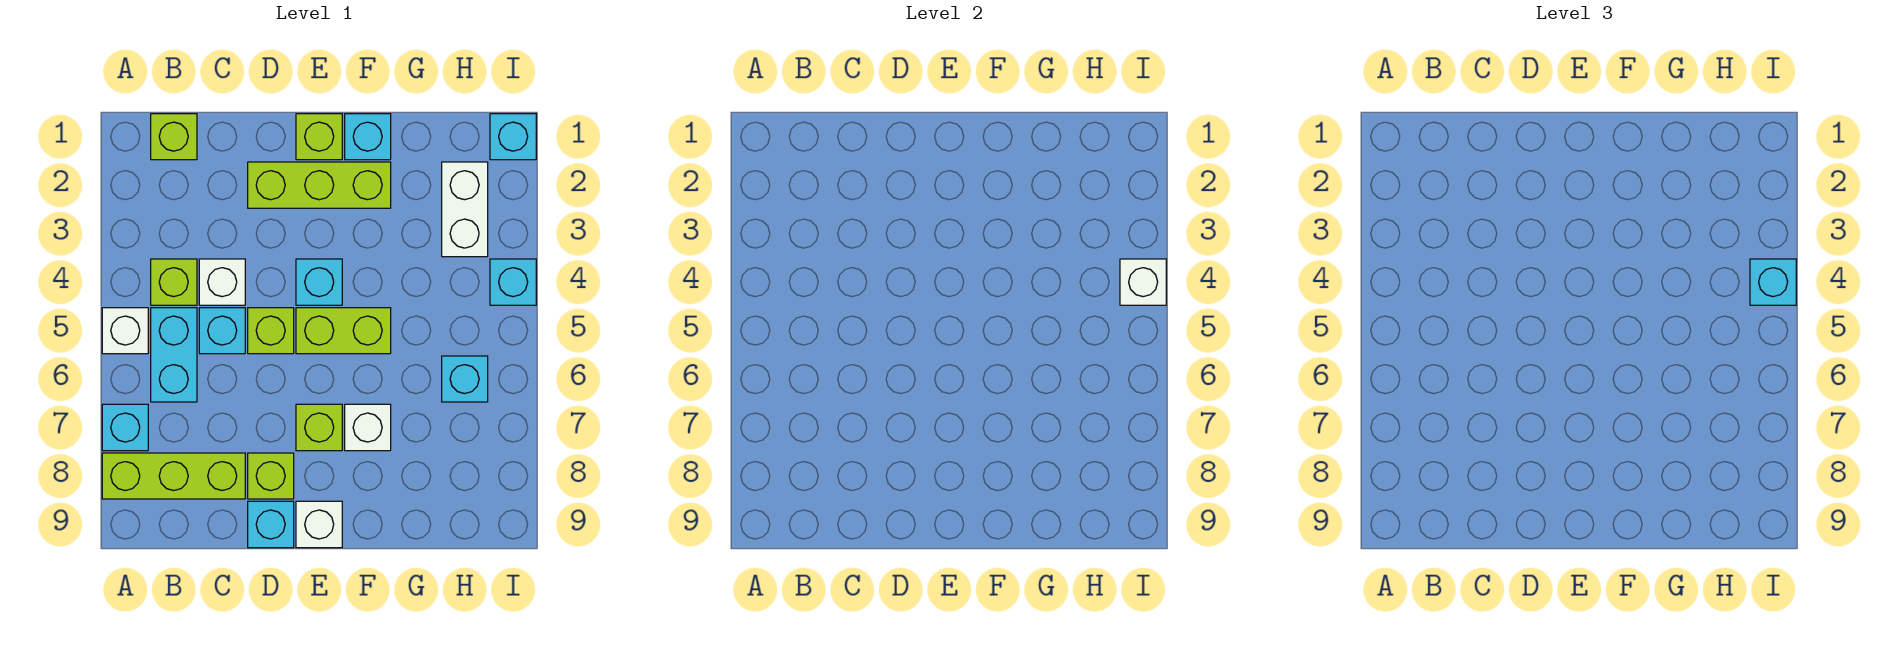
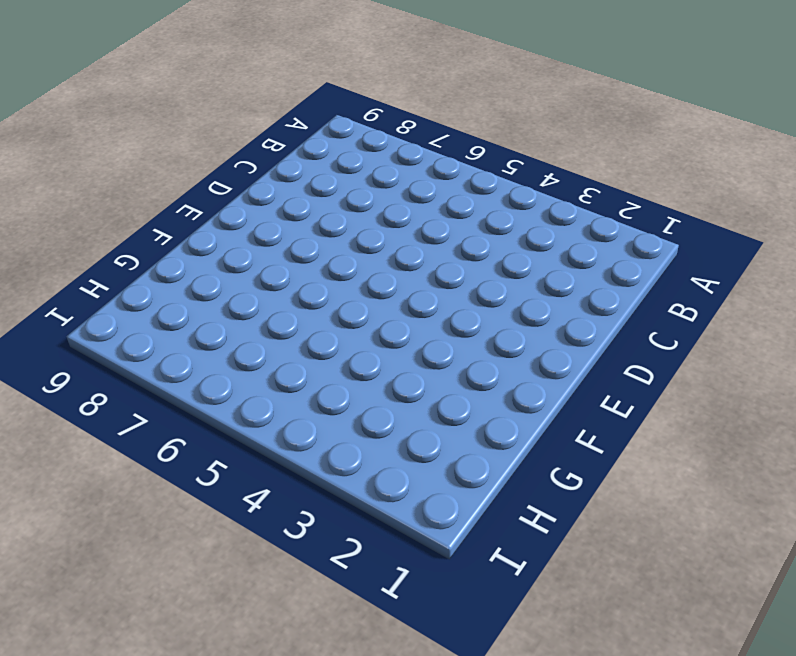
none -> white 1x1 brick [102,308,148,354]
none -> cyan 1x1 brick [102,404,148,451]
none -> lime 1x3 brick [102,453,245,499]

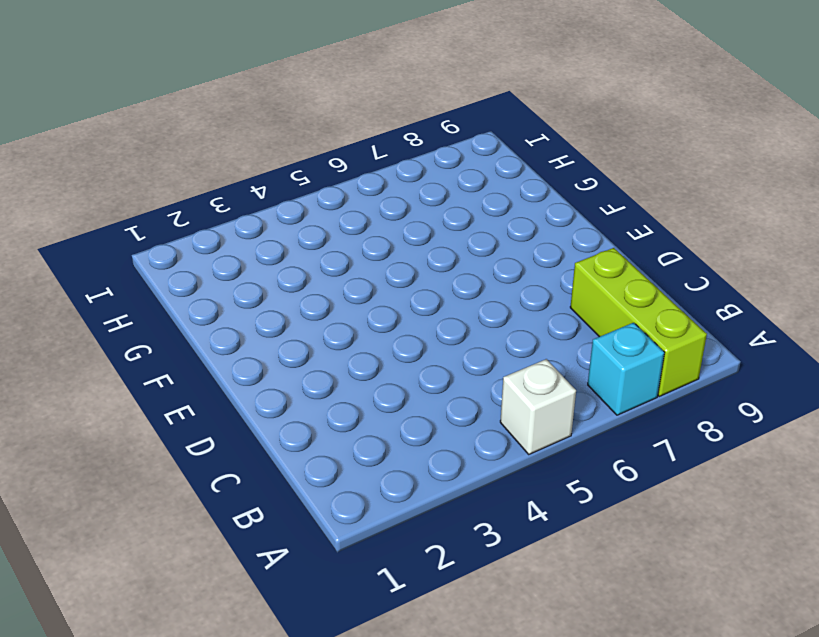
none -> lime 1x1 brick [151,114,197,160]
none -> lime 1x1 brick [151,259,197,305]
none -> cyan 1x2 brick [151,308,197,402]

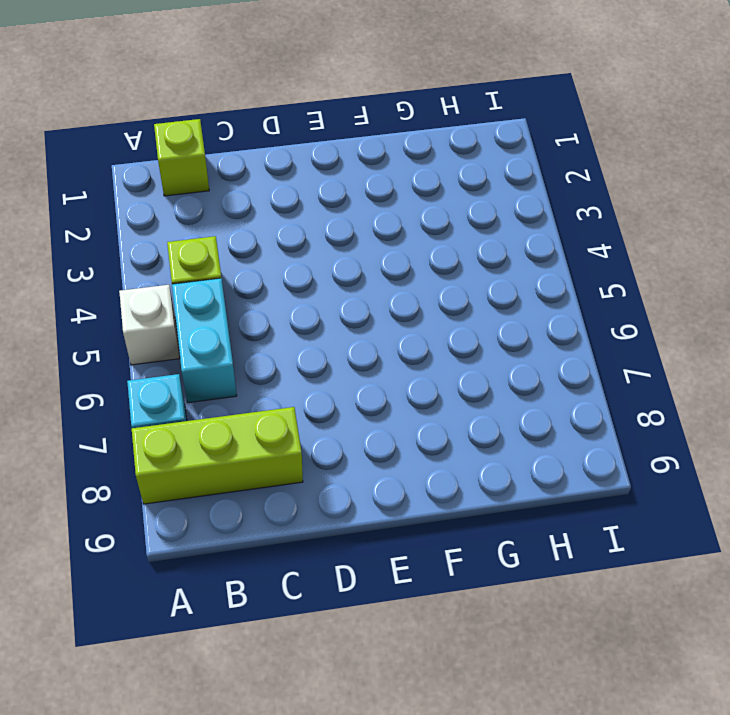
none -> white 1x1 brick [199,259,245,305]
none -> cyan 1x1 brick [199,308,245,354]
none -> lime 1x3 brick [248,162,391,208]

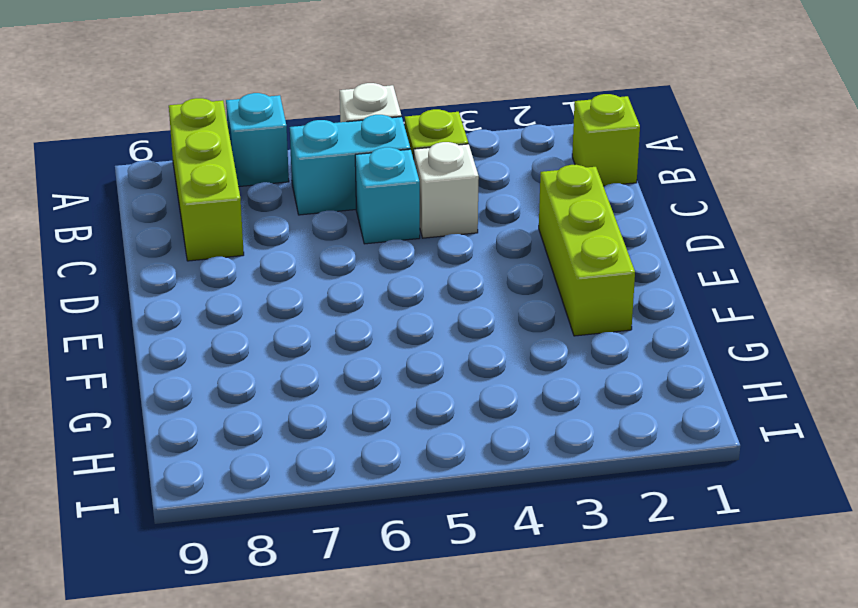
none -> lime 1x1 brick [248,308,294,354]
none -> lime 1x1 brick [248,453,294,499]
none -> cyan 1x1 brick [248,501,294,548]

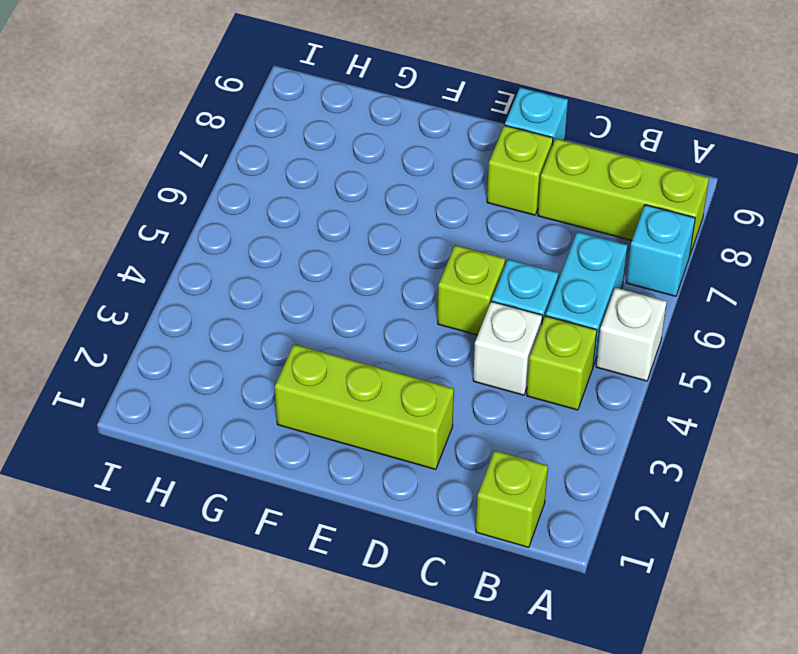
none -> lime 1x1 brick [296,114,342,160]
none -> cyan 1x1 brick [296,259,342,305]
none -> lime 1x2 brick [296,308,391,354]

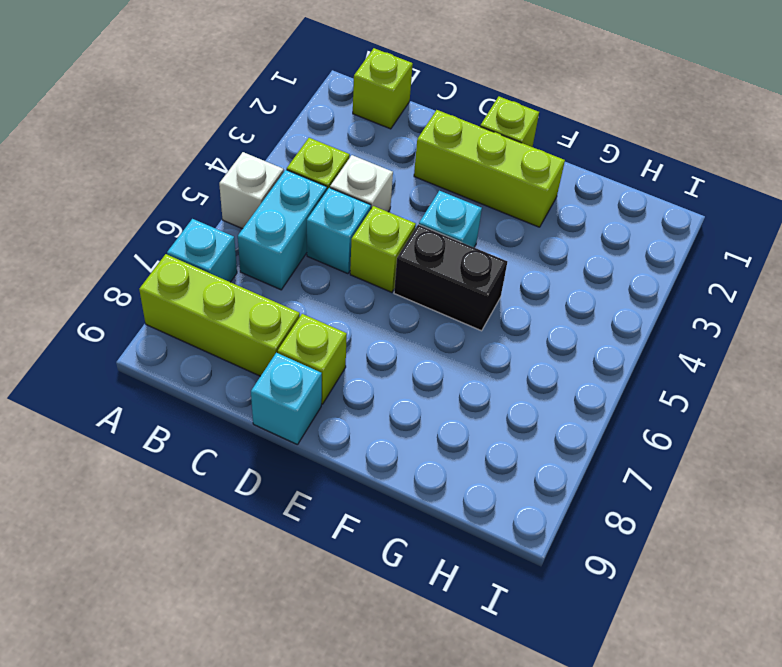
black 1x2 brick [394,225,507,331] -> lime 1x2 brick [296,308,391,354]
none -> lime 1x1 brick [296,404,342,451]
none -> white 1x1 brick [296,501,342,548]
none -> cyan 1x1 brick [345,114,391,160]

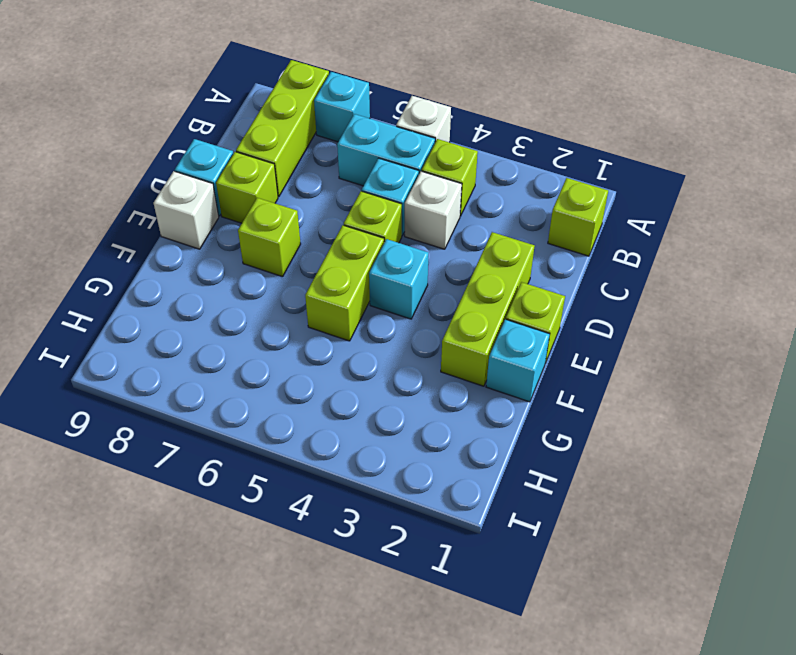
none -> white 1x1 brick [345,404,391,451]
none -> white 1x2 brick [442,162,488,257]
none -> cyan 1x1 brick [442,356,488,402]

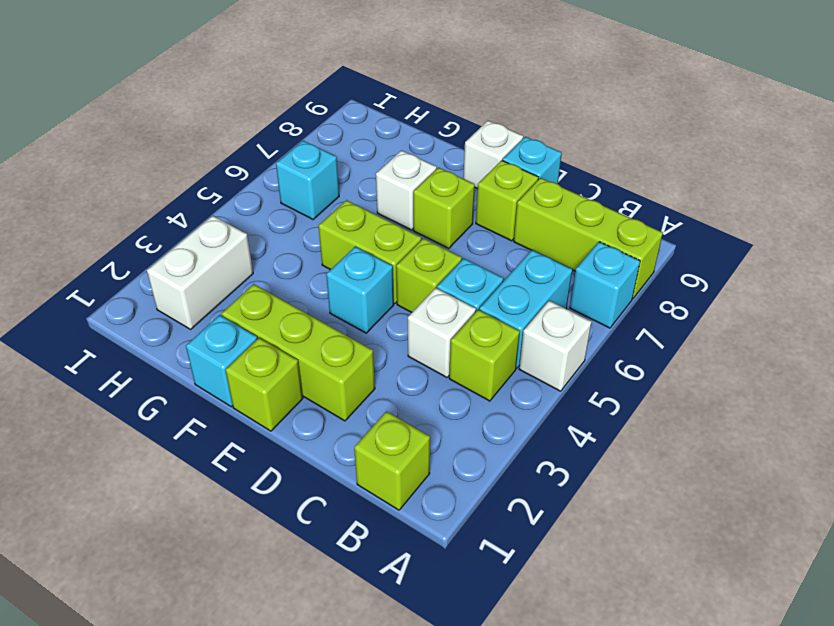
none -> cyan 1x1 brick [490,114,536,160]
none -> cyan 1x1 brick [490,259,536,305]
none -> white 1x1 brick [1120,259,1166,305]

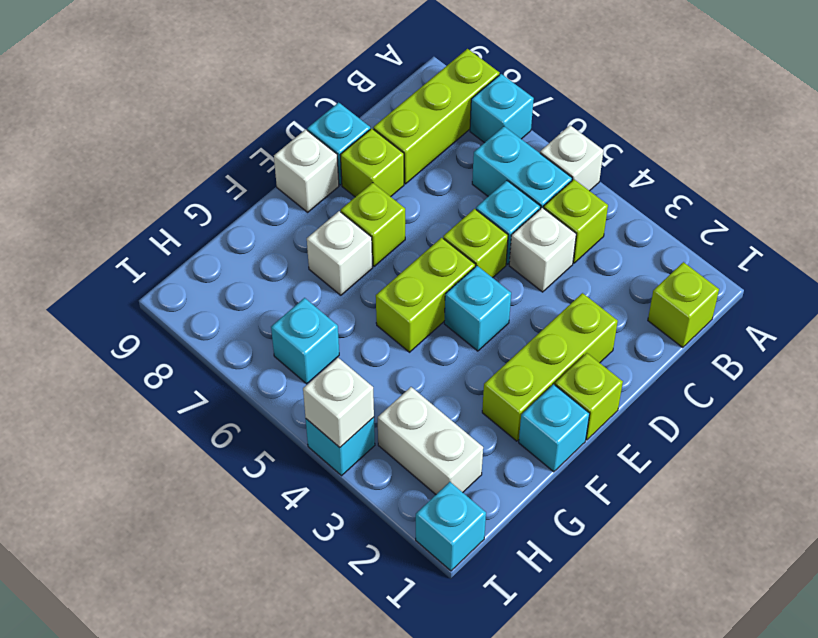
none -> cyan 1x1 brick [1750,259,1796,305]

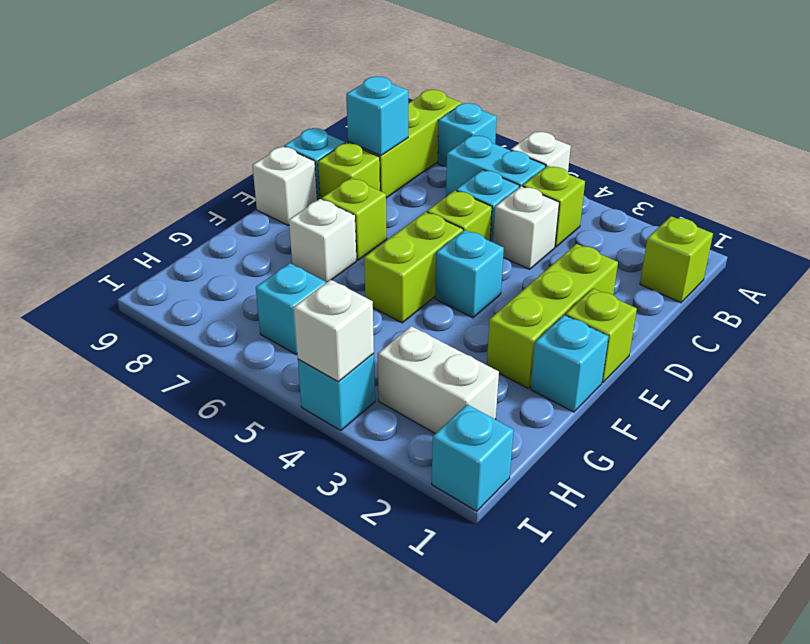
cyan 1x1 brick [346,76,408,155] -> cyan 1x1 brick moved to [1750,259,1796,305]

